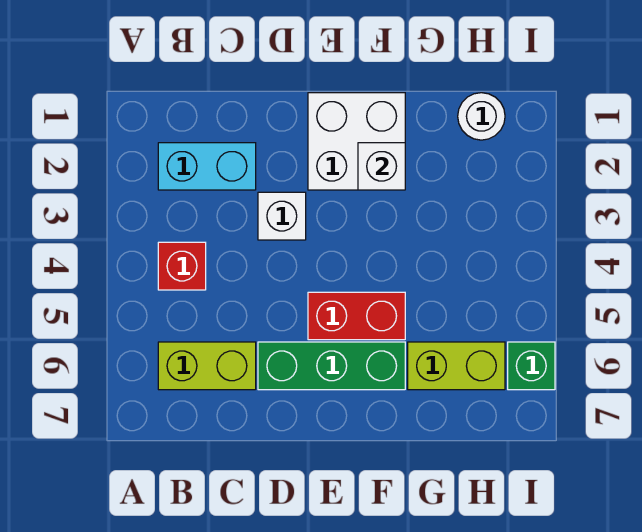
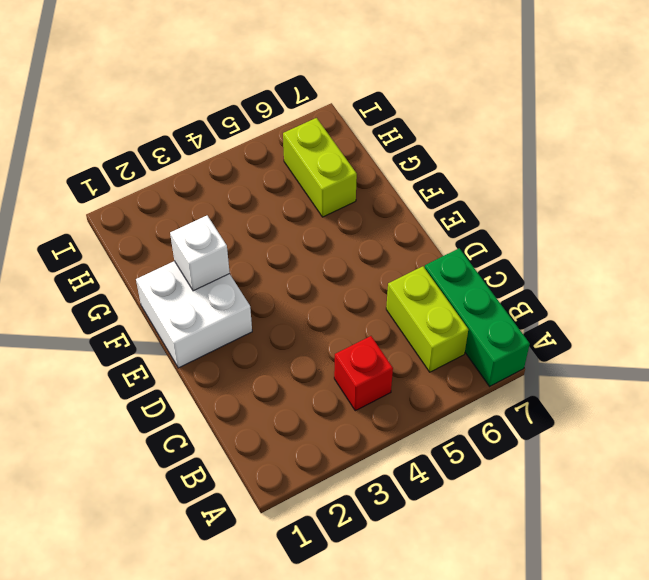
green 1x3 brick [425,248,530,386] -> green 1x3 brick moved to [258,342,405,390]
none -> cyan 1x2 brick [158,143,256,190]
none -> white 1x1 brick [258,192,306,240]

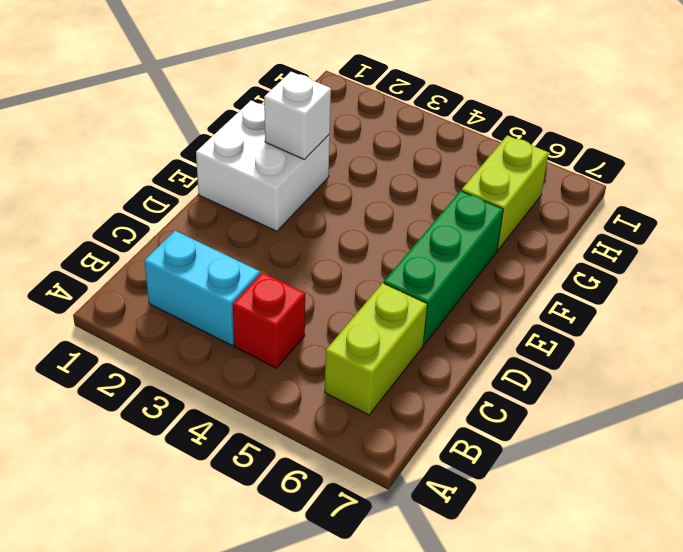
cyan 1x2 brick [144,231,260,345] -> cyan 1x2 brick turned to [158,143,256,190]
none -> white 1x1 brick [258,192,306,240]
none -> red 1x2 brick [308,292,405,340]

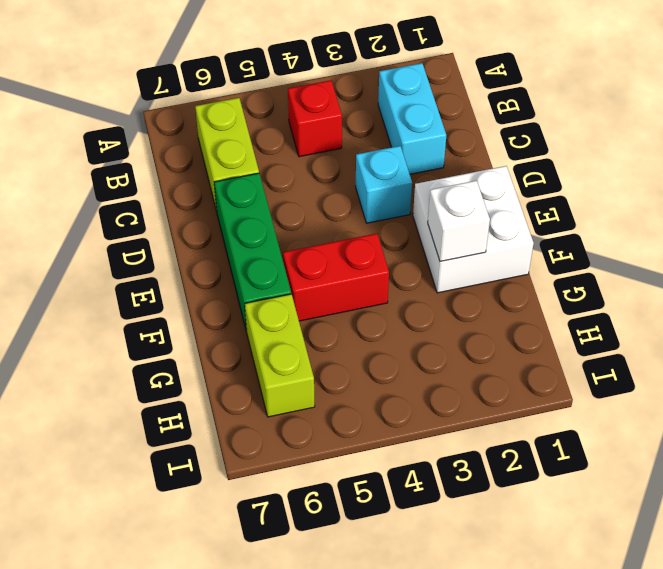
cyan 1x1 brick [356,146,412,223] -> white 1x1 brick [258,192,306,240]
red 1x2 brick [283,234,389,321] -> red 1x2 brick turned to [308,292,405,340]
none -> white 1x1 round brick [458,93,505,140]
none -> green 1x1 brick [508,342,555,390]

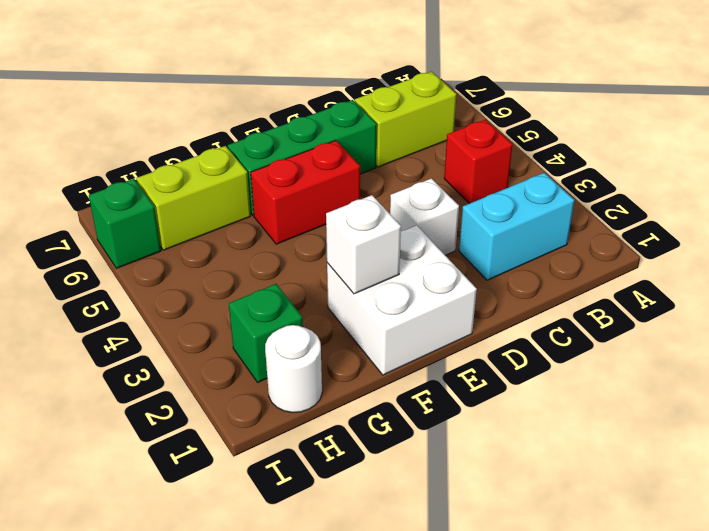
green 1x1 brick [229,284,303,382] -> none

